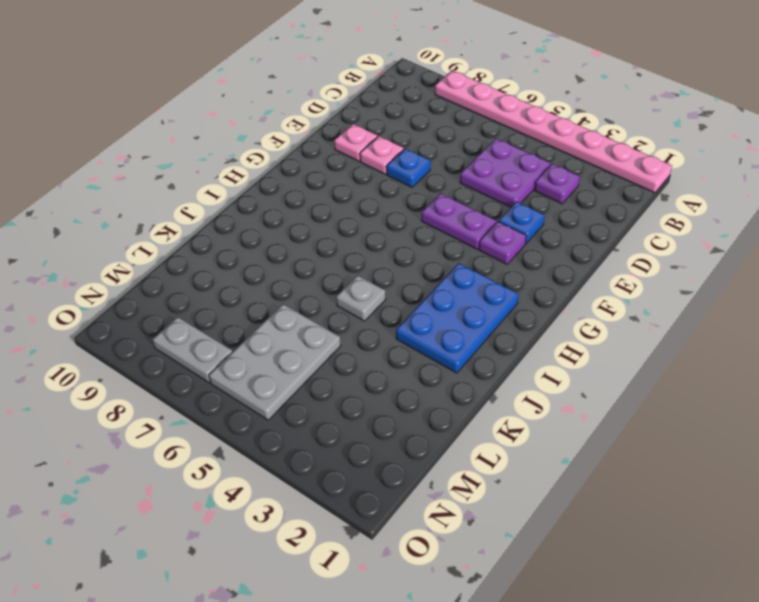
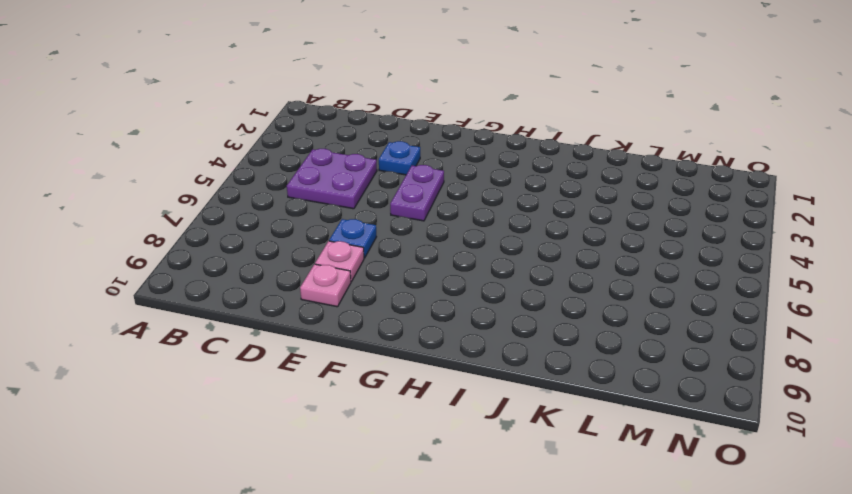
none -> pink 1x8 plate [435,70,672,193]
none -> purple 1x1 plate [534,164,580,204]
none -> purple 1x1 plate [479,221,526,264]

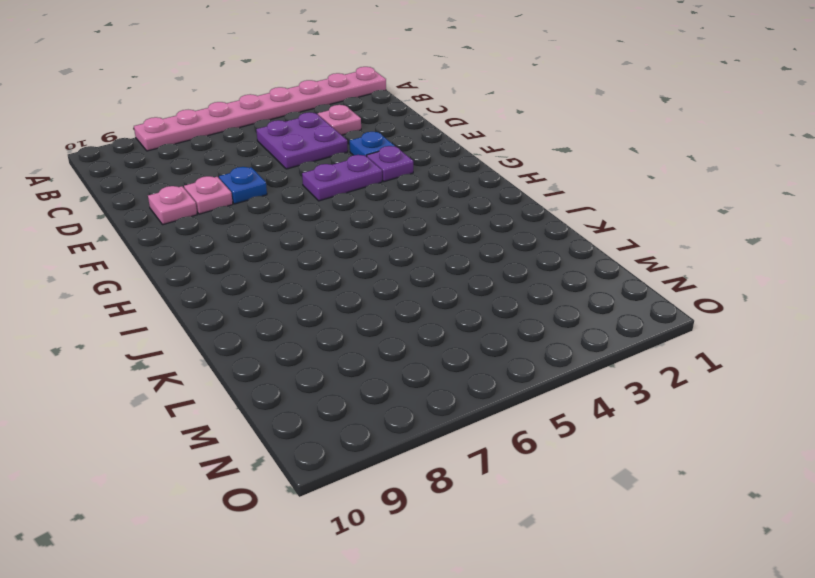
pink 1x1 plate [318,105,361,135] -> purple 1x1 plate [534,164,580,204]
none -> blue 2x3 plate [396,263,519,373]
none -> grey 1x1 plate [336,275,386,321]
none -> grey 2x3 plate [209,304,341,420]

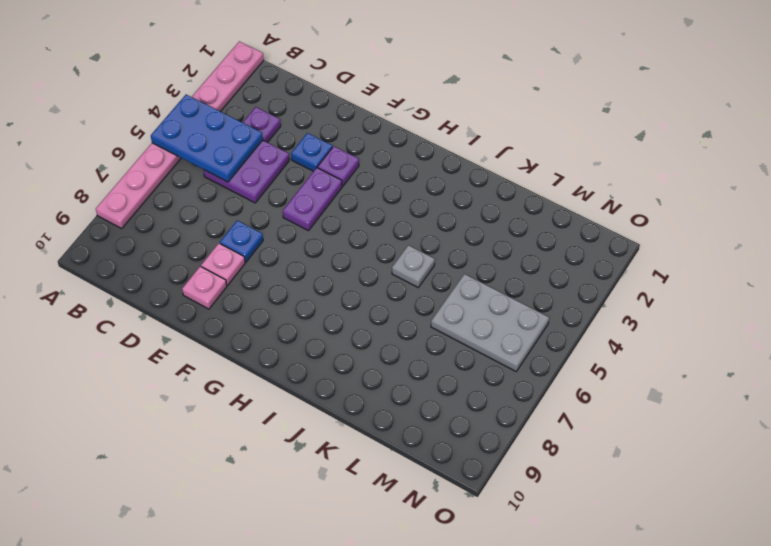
blue 2x3 plate [151,95,263,182] -> blue 2x3 plate moved to [396,263,519,373]
none -> grey 1x2 plate [153,317,232,383]

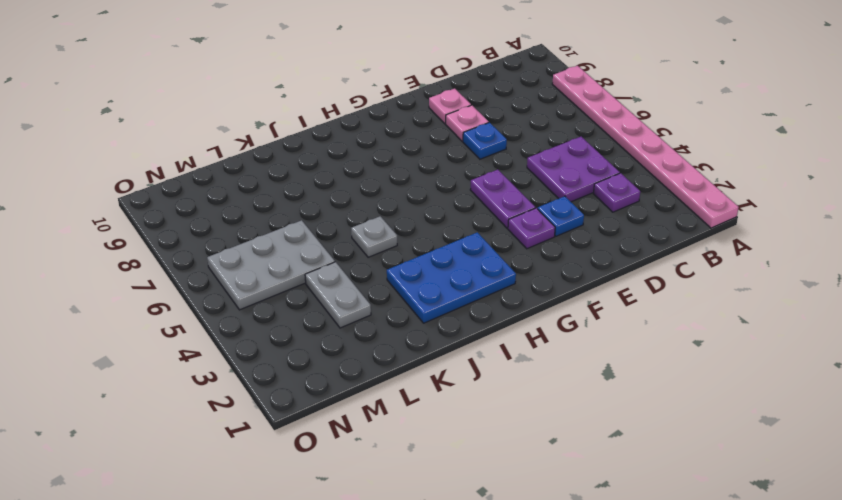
grey 1x2 plate [305,262,371,328] -> grey 1x2 plate moved to [153,317,232,383]

